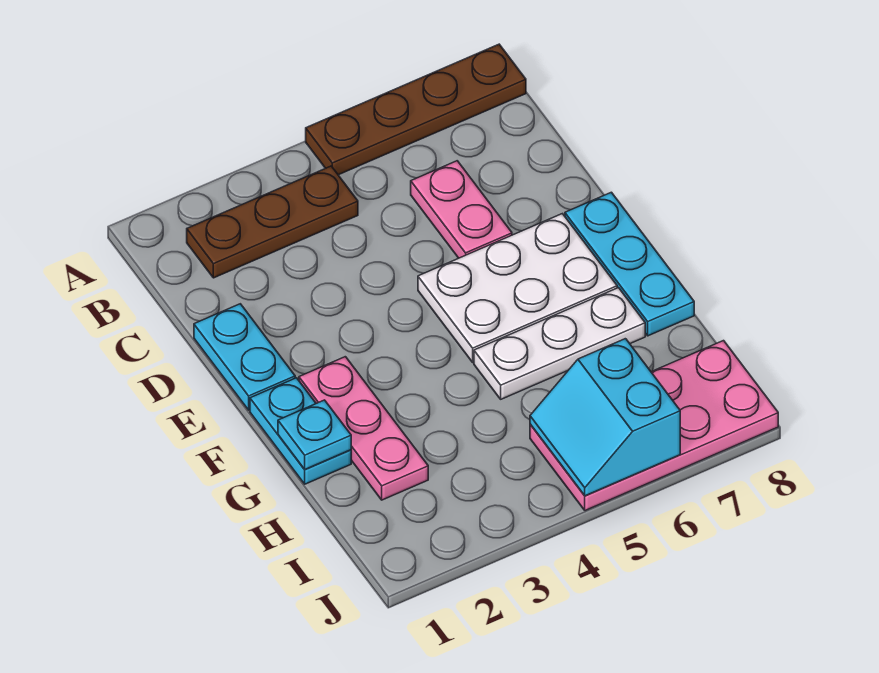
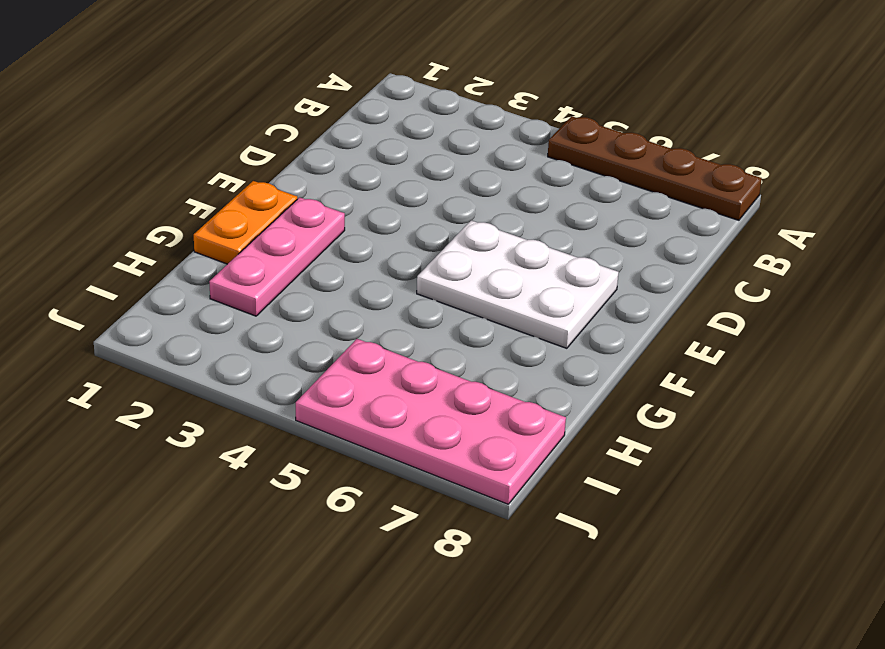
orange 1x2 plate [194,181,297,264] -> cyan 1x2 plate [250,378,351,484]
none -> brown 1x3 plate [187,166,358,278]
none -> pink 1x2 plate [411,161,512,258]
none -> cyan 1x2 plate [194,304,295,410]

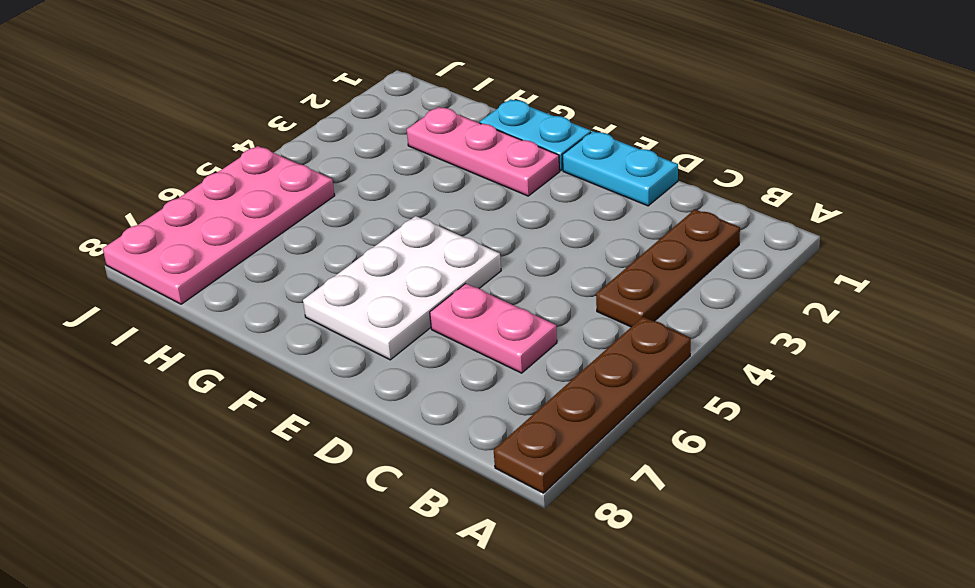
none -> cyan 1x3 plate [565,192,694,336]
none -> white 1x3 plate [474,288,645,399]
none -> cyan 1x1 plate [278,400,351,470]

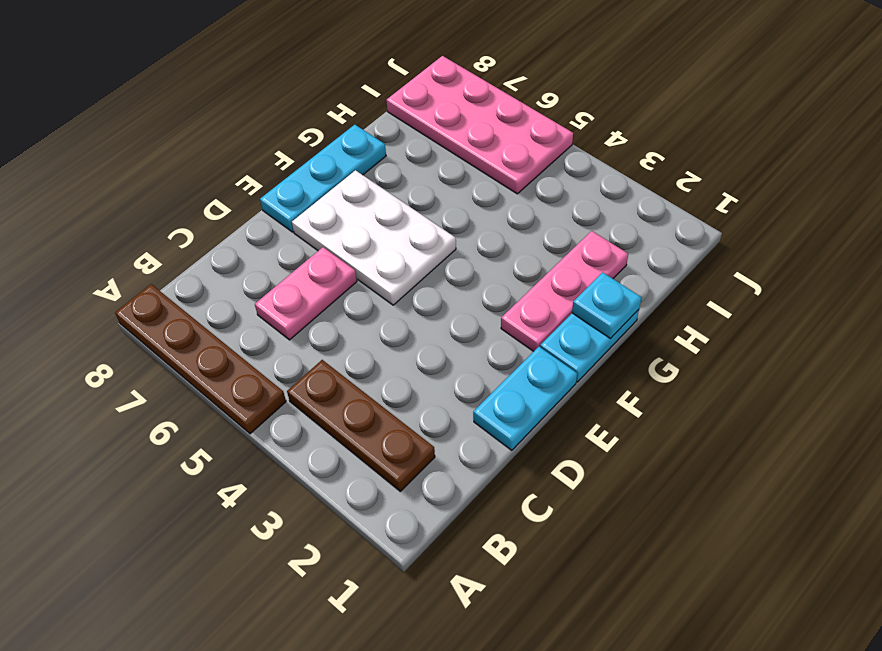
none -> white 1x3 plate [474,288,645,399]
none -> cyan 2x2 slope [530,339,680,496]

